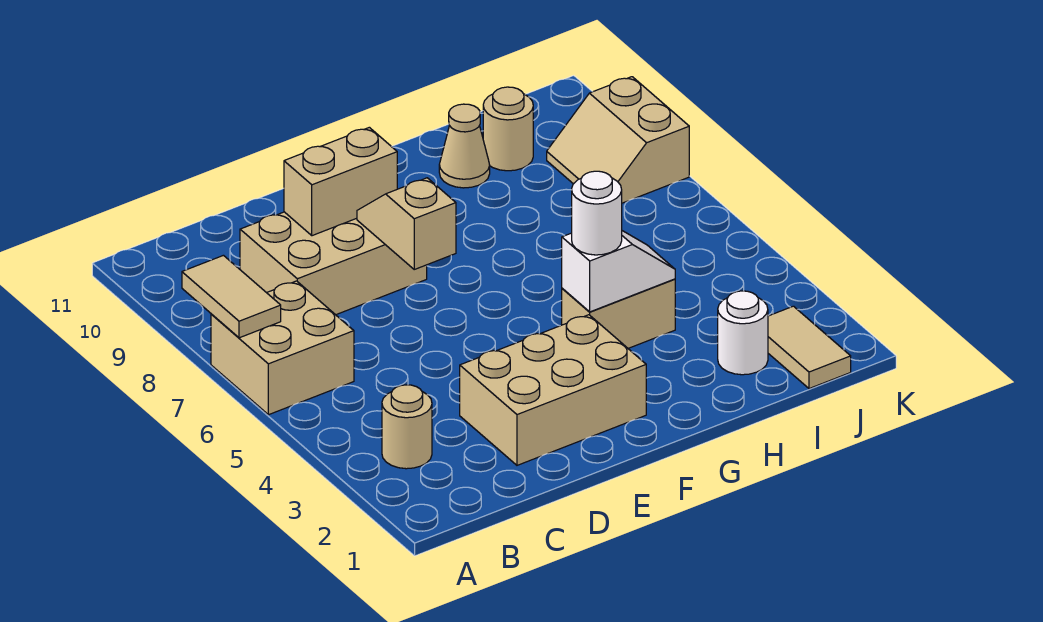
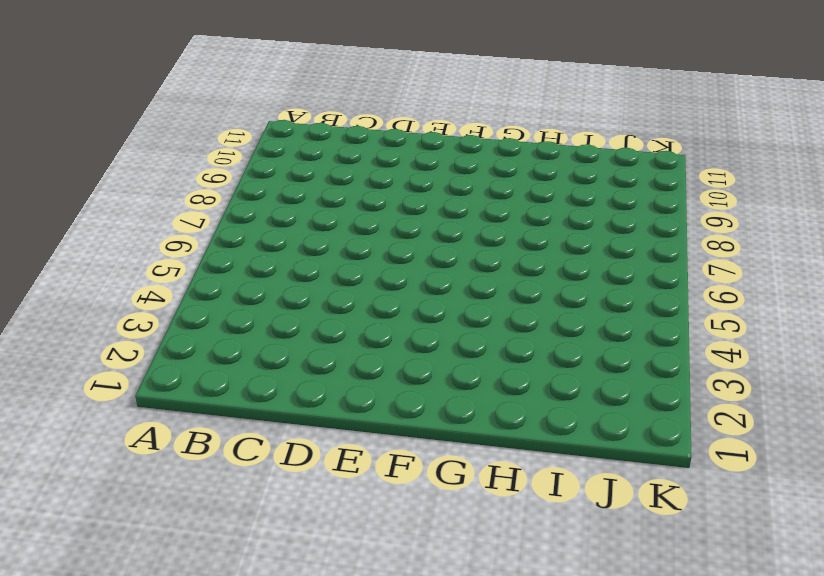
none -> tan 2x2 brick [211,281,354,415]
none -> tan 1x1 round brick [382,385,432,469]
none -> tan 2x3 brick [240,212,427,315]

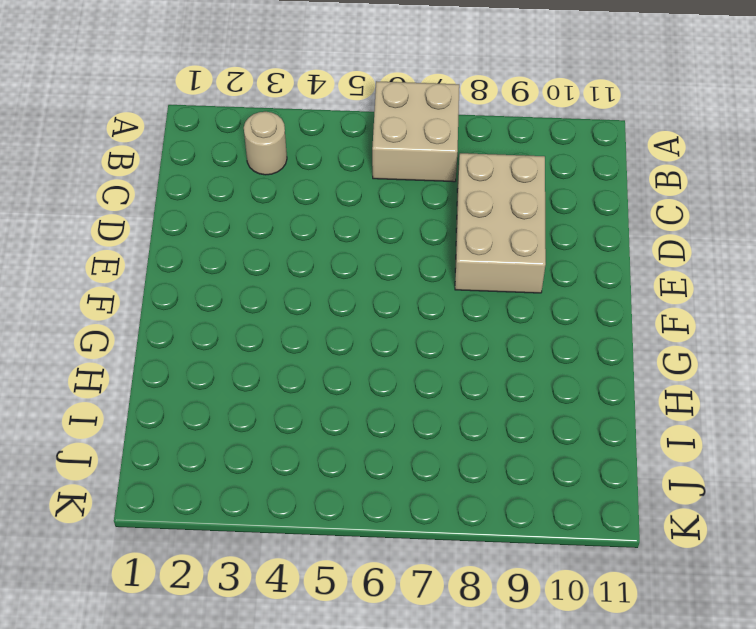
none -> tan 2x3 brick [460,315,646,465]
none -> tan 1x2 brick [562,279,675,348]
none -> tan 1x1 cone [439,104,490,188]

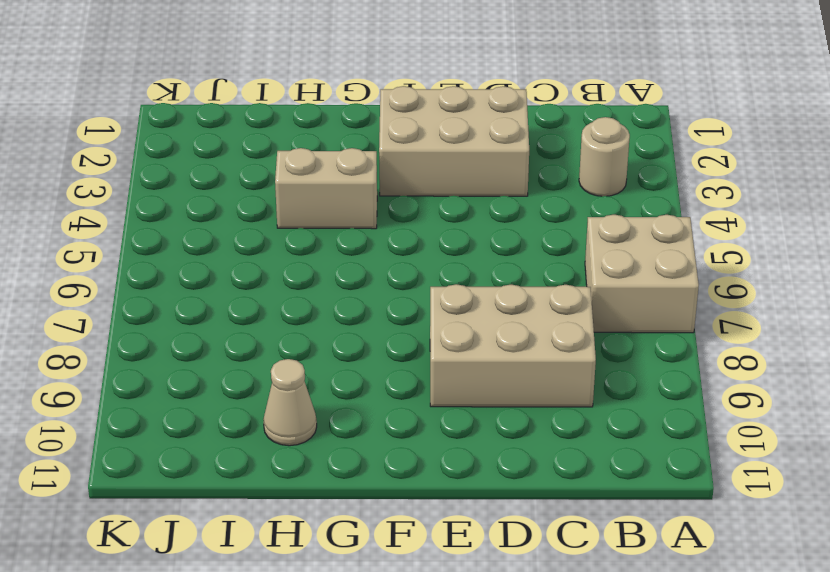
none -> white 1x1 round brick [718,291,768,375]
none -> tan 1x1 round brick [483,87,533,171]
none -> tan 1x2 tile [768,306,851,389]

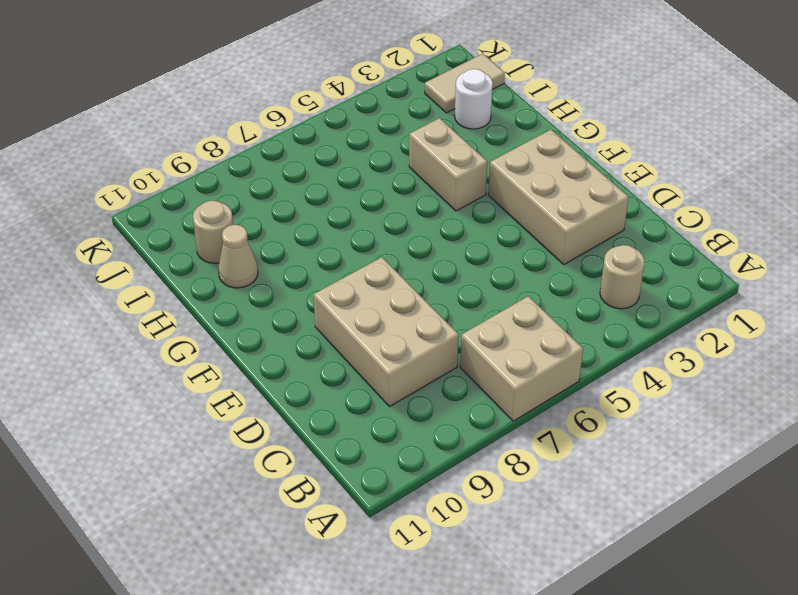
none -> tan 2x2 slope [547,77,689,203]
none -> tan 1x2 tile [182,255,281,338]
none -> tan 1x2 brick [284,127,397,236]

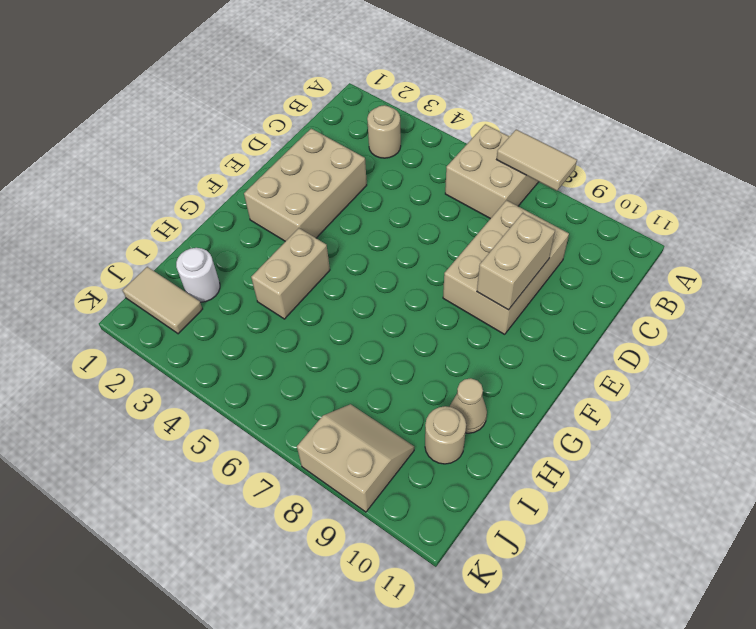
none -> tan 1x2 slope [357,178,456,269]
none -> white 1x2 slope [562,231,675,312]
none -> white 1x1 round brick [572,171,622,255]

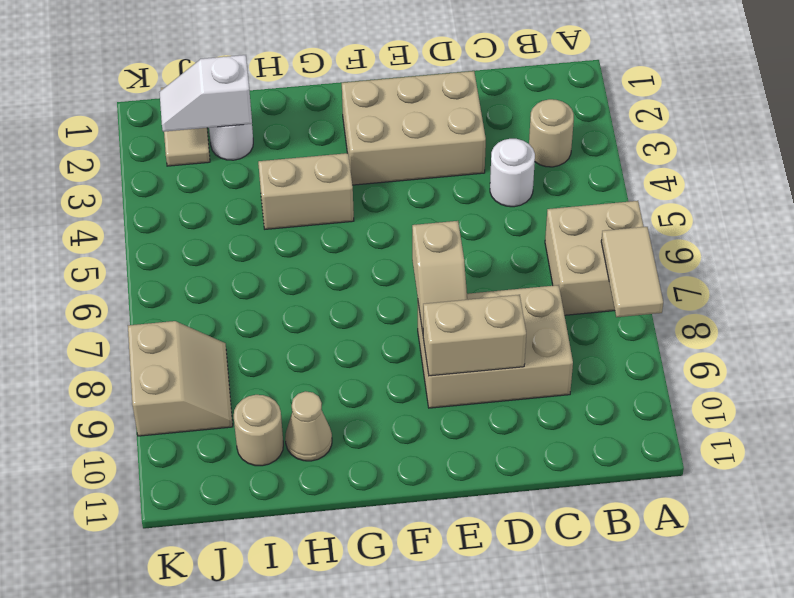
white 1x1 round brick [490,139,535,207] -> white 1x1 round brick moved to [572,171,622,255]
white 1x2 slope [159,55,252,132] -> white 1x2 slope moved to [562,231,675,312]

